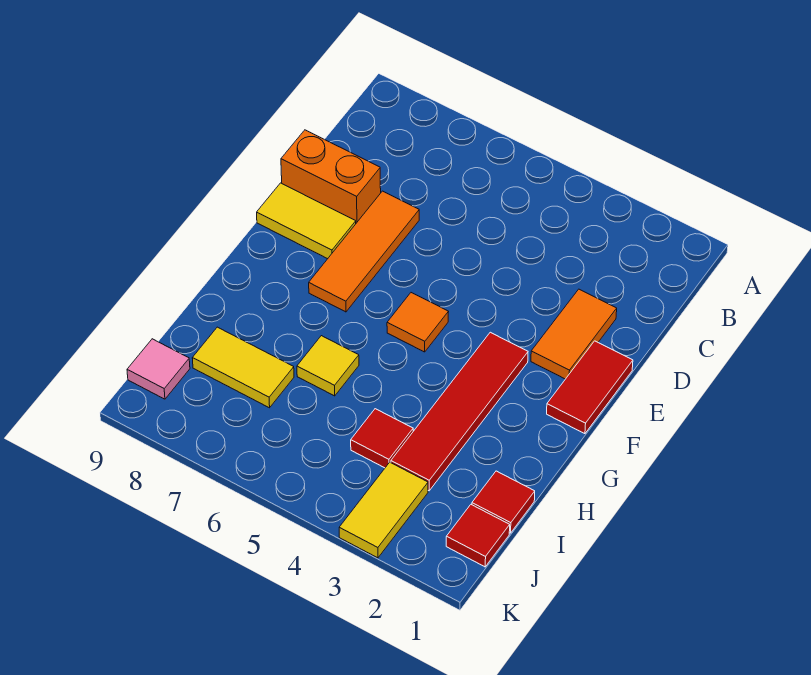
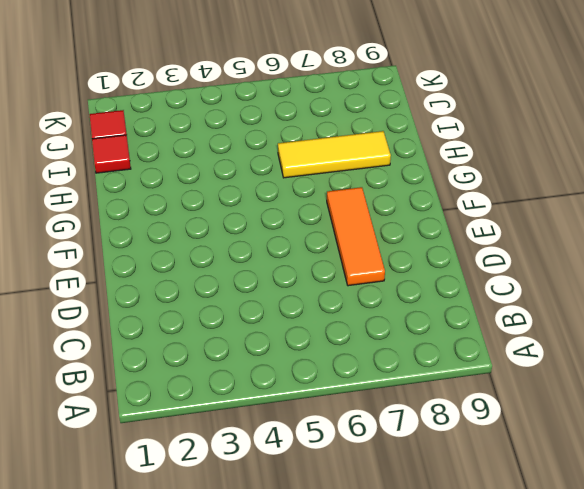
yellow 1x3 tile [278,131,391,178] -> yellow 1x1 tile [297,336,359,396]
none -> orange 1x2 tile [531,289,617,379]
none -> orange 1x2 brick [281,130,381,223]
none -> red 1x2 tile [547,341,633,434]

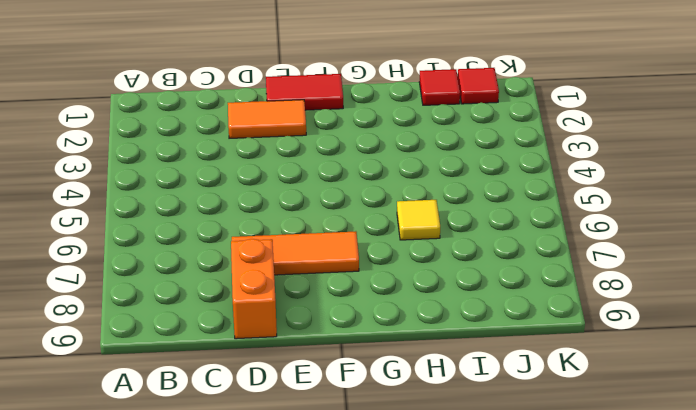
none -> yellow 1x2 tile [257,183,356,259]
none -> red 1x4 tile [391,332,528,491]
none -> orange 1x1 tile [387,293,448,352]

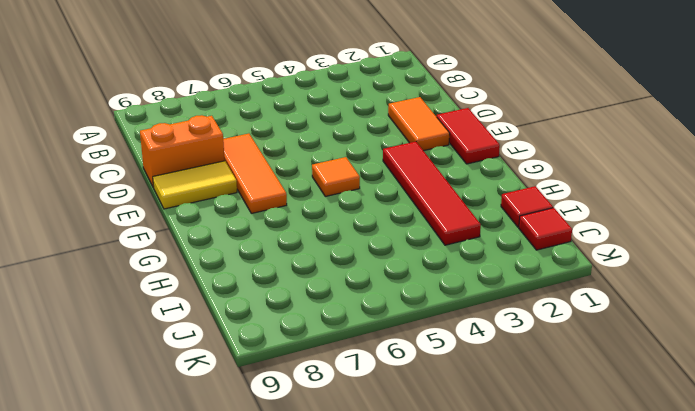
none -> yellow 1x1 tile [297,336,359,396]
none -> red 1x1 tile [351,409,413,468]
none -> yellow 1x2 tile [192,327,294,408]

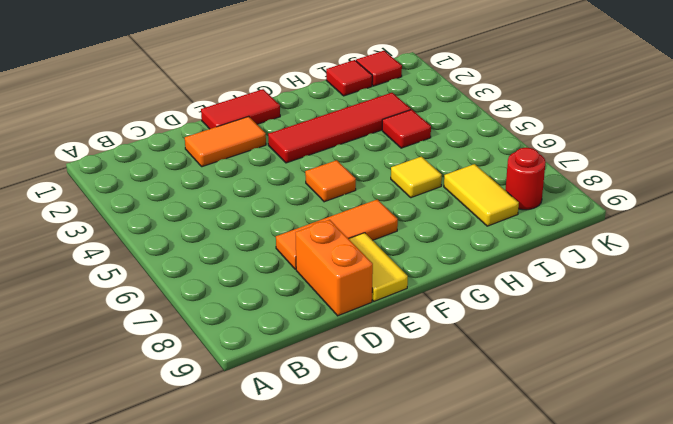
red 1x1 round brick [505,147,546,210] -> none
none -> yellow 1x2 tile [339,462,428,558]
none -> pink 1x1 tile [127,339,190,399]

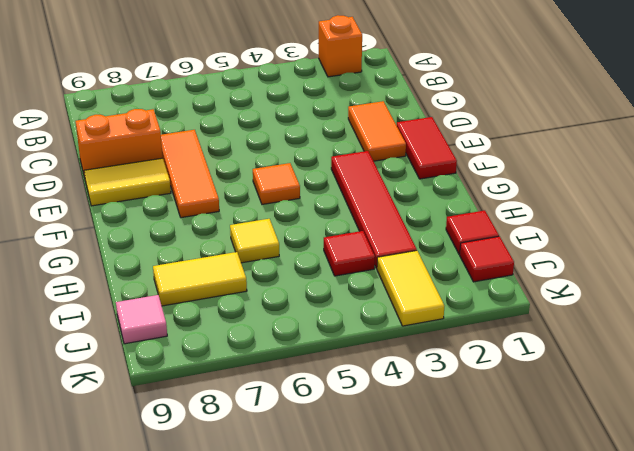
orange 1x1 brick [319,15,362,77] -> none

